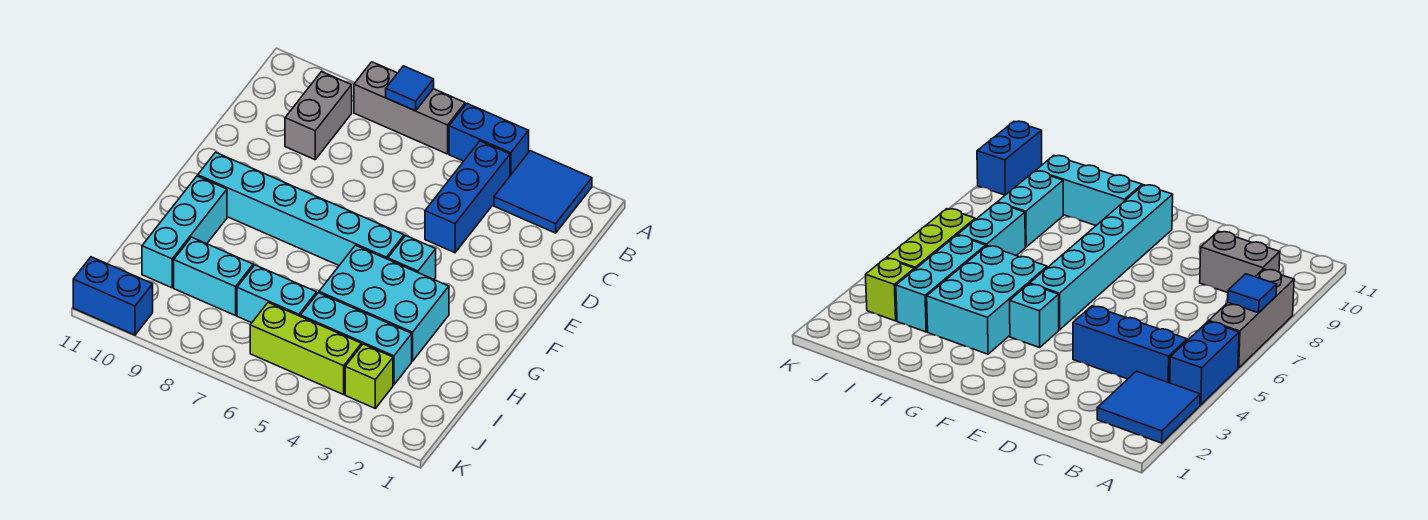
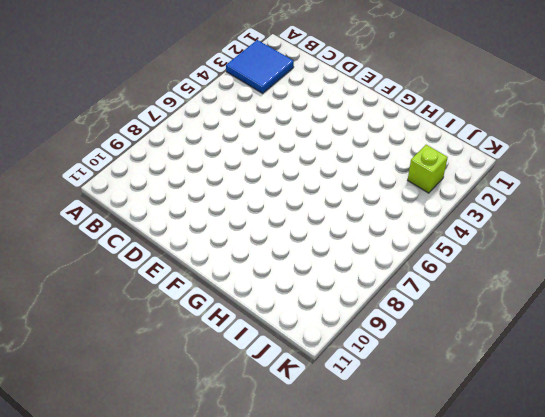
none -> blue 1x2 brick [449,104,529,176]
none -> grey 1x3 brick [354,62,465,154]
none -> blue 1x3 brick [425,141,510,253]

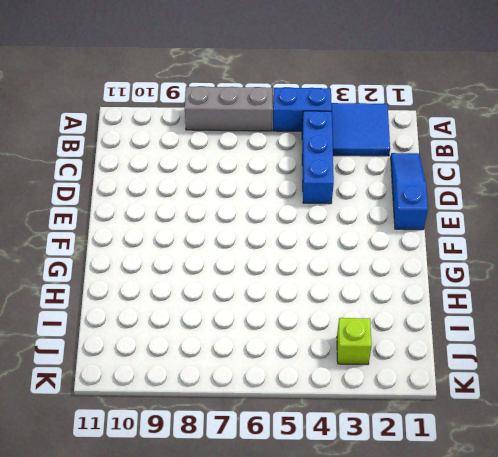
blue 1x3 slope [391,153,428,230] -> none
none -> grey 1x2 brick [285,72,352,160]
none -> cyan 1x1 brick [388,236,436,279]
none -> cyan 1x6 brick [198,152,404,265]

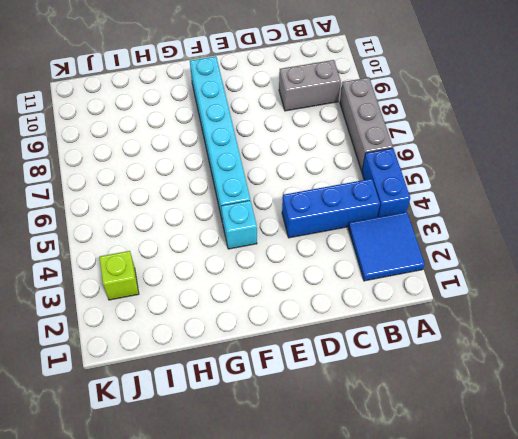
none -> cyan 2x3 brick [319,245,449,361]
none -> cyan 1x3 brick [142,176,227,288]
none -> cyan 1x3 brick [300,293,412,385]

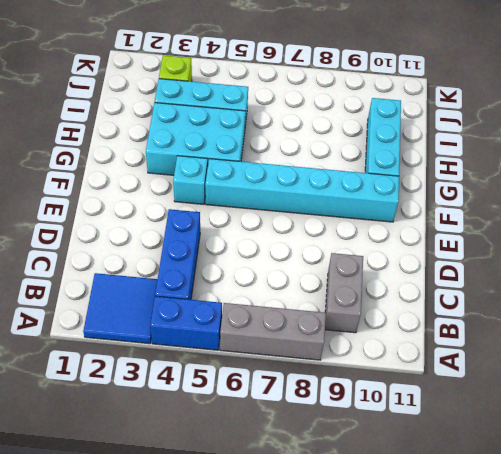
none -> cyan 1x2 brick [237,265,317,323]
none -> cyan 1x2 brick [174,237,253,316]
none -> lime 1x3 brick [250,303,361,395]

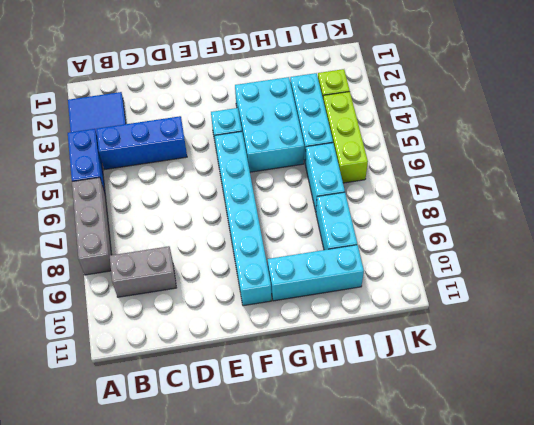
none -> blue 1x2 brick [73,257,153,335]
none -> blue 1x1 tile [386,66,434,111]

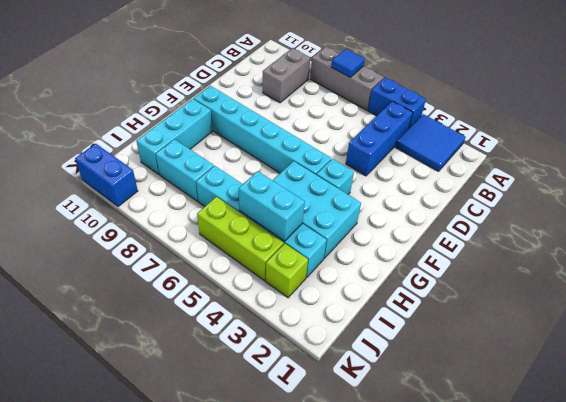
cyan 1x2 brick [239,171,305,241] -> none

